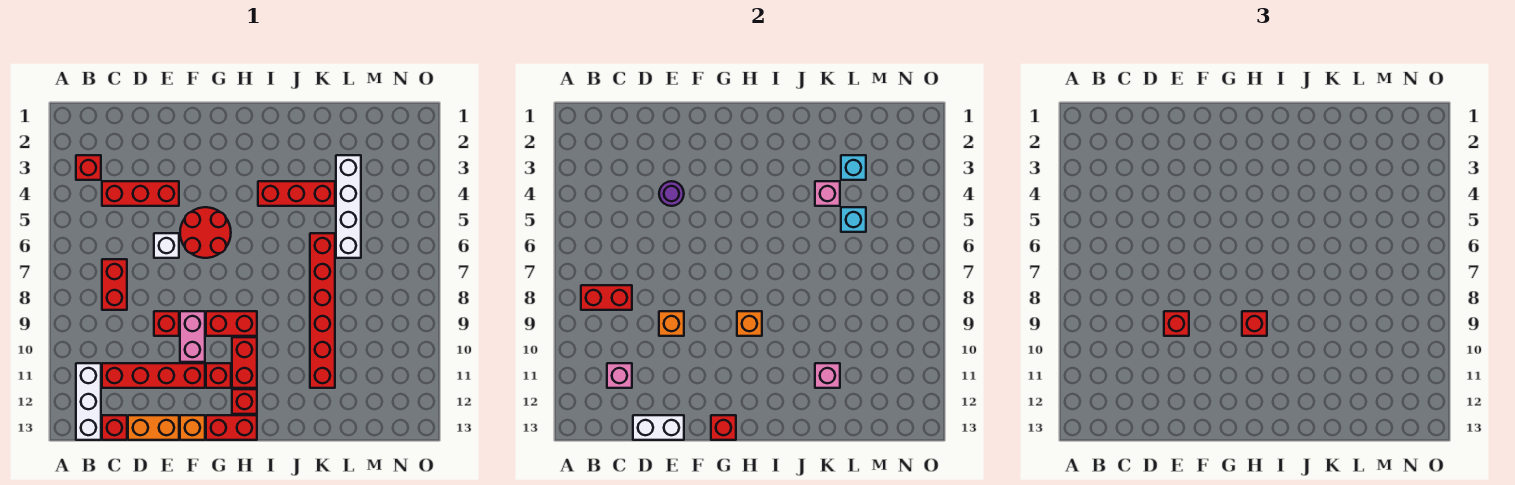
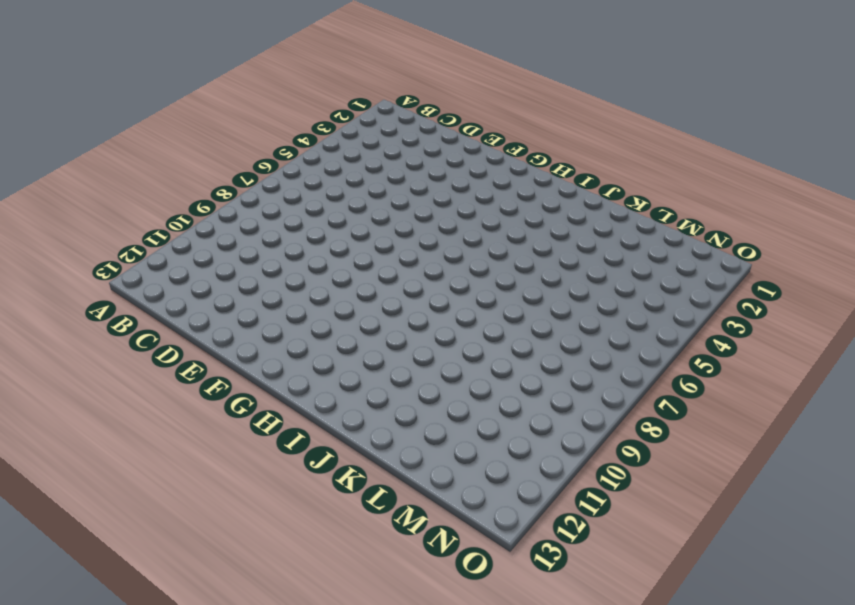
none -> red 1x1 brick [76,155,101,180]
none -> white 1x3 brick [76,363,101,440]
none -> red 1x3 brick [102,181,179,206]
none -> red 1x2 brick [102,259,127,310]

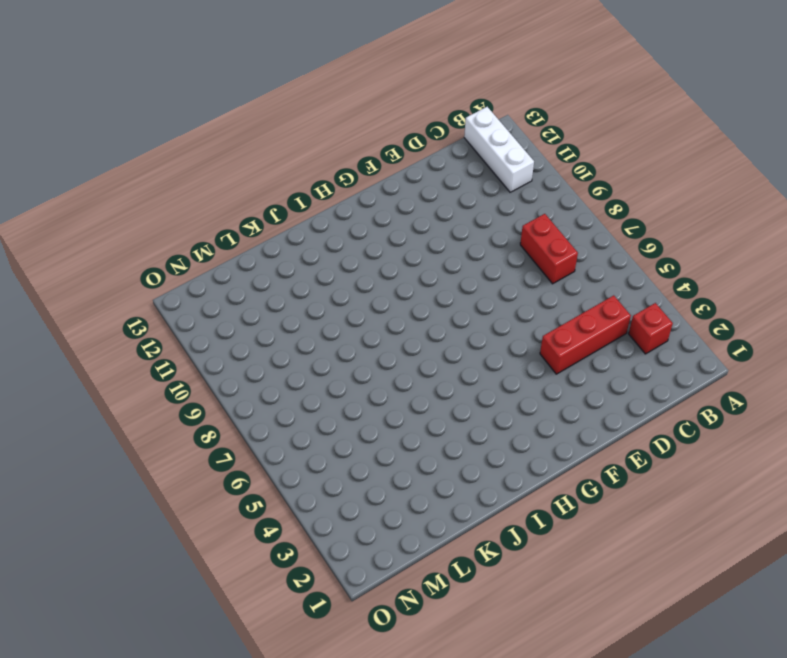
none -> red 1x4 brick [102,363,205,388]
none -> red 1x1 brick [102,415,127,440]
none -> orange 1x2 brick [128,415,179,440]
none -> white 1x1 brick [154,233,179,258]

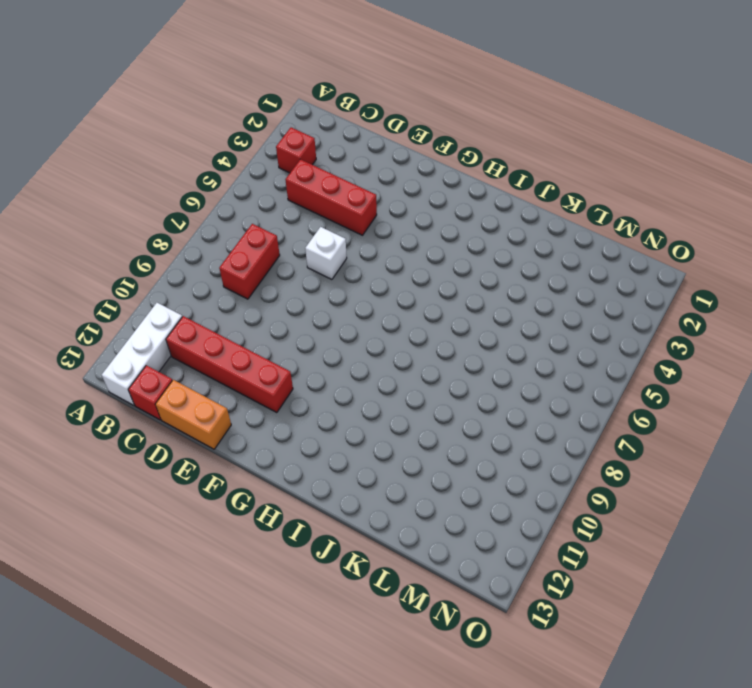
none -> red 1x1 brick [154,311,179,336]
none -> red 2x2 round brick [180,207,231,258]
none -> pink 1x2 brick [180,311,205,362]
none -> orange 1x1 brick [180,415,205,440]

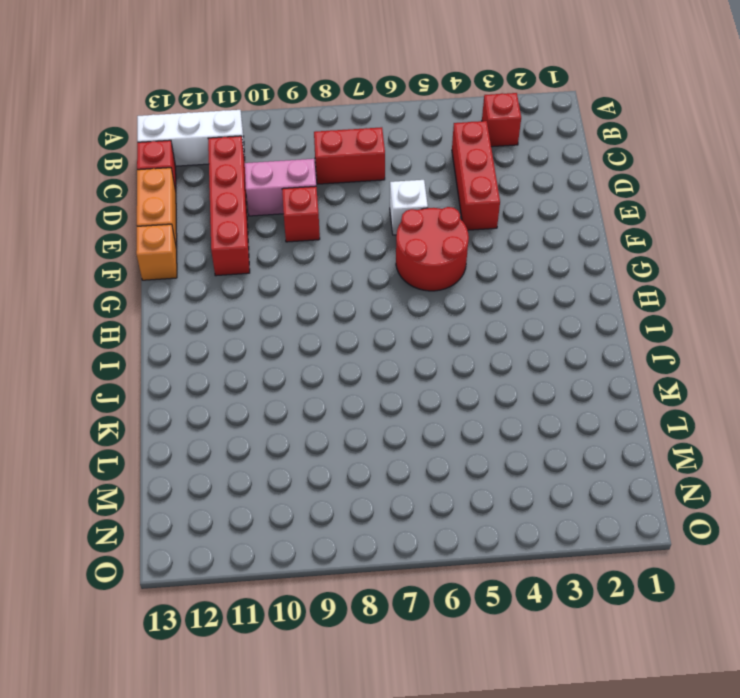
pink 1x2 brick [245,159,316,216] -> pink 1x2 brick moved to [180,311,205,362]
none -> red 1x2 brick [206,311,257,336]
none -> red 1x1 brick [206,363,231,388]
none -> red 1x2 brick [206,415,257,440]
none -> red 1x2 brick [232,337,257,388]

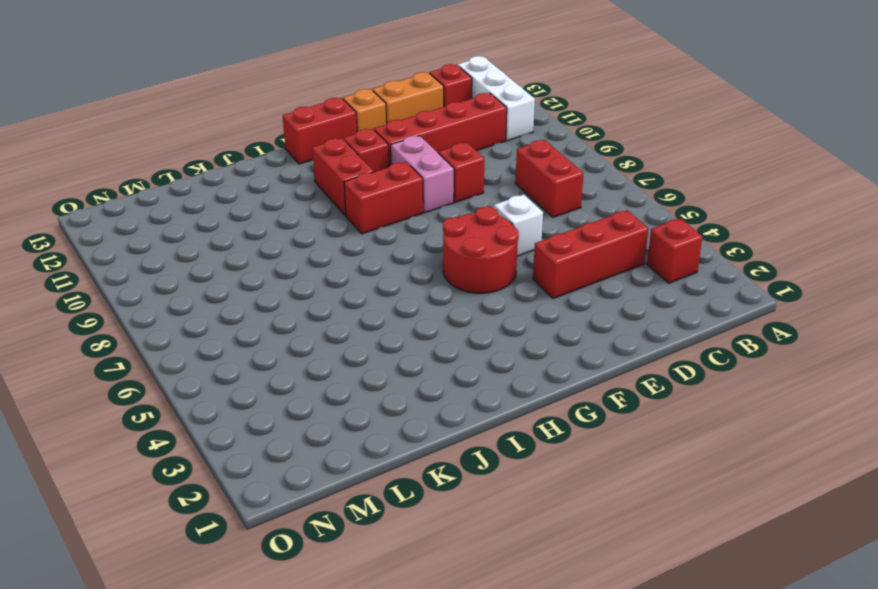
none -> red 1x1 brick [232,389,257,414]
none -> red 1x3 brick [258,181,335,206]
none -> red 1x6 brick [310,233,335,388]
none -> white 1x4 brick [336,155,361,258]

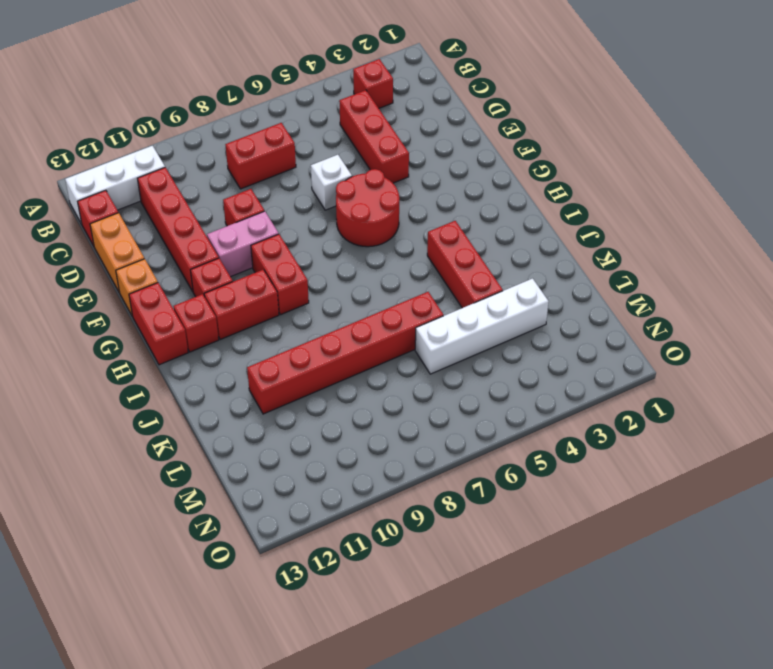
none -> red 1x2 brick [581,285,632,310]
none -> pink 1x1 brick [607,363,632,388]
none -> white 1x2 brick [633,415,684,440]
none -> purple 1x1 round brick [659,181,684,206]

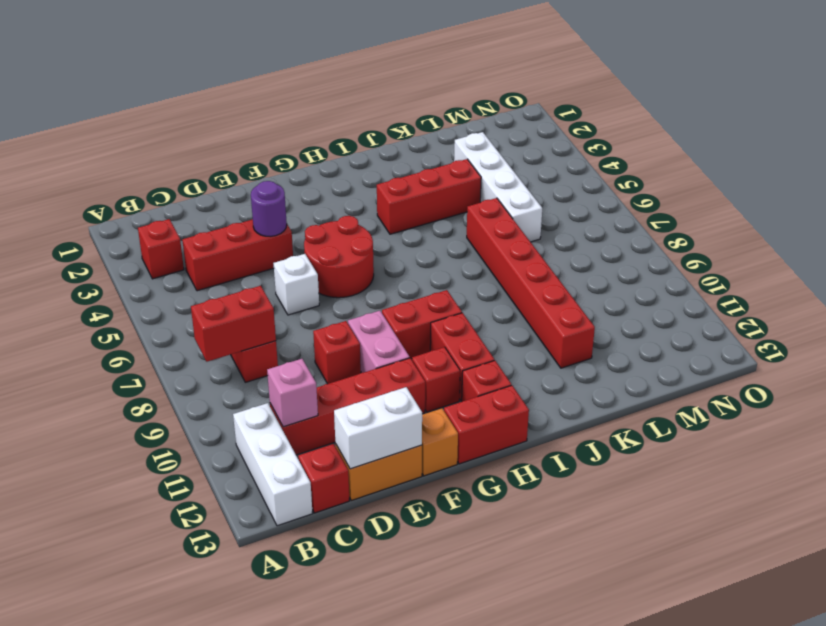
none -> orange 1x1 brick [659,311,684,336]
none -> red 1x1 brick [711,415,736,440]
none -> orange 1x1 brick [737,311,762,336]
none -> pink 1x1 brick [815,181,840,206]

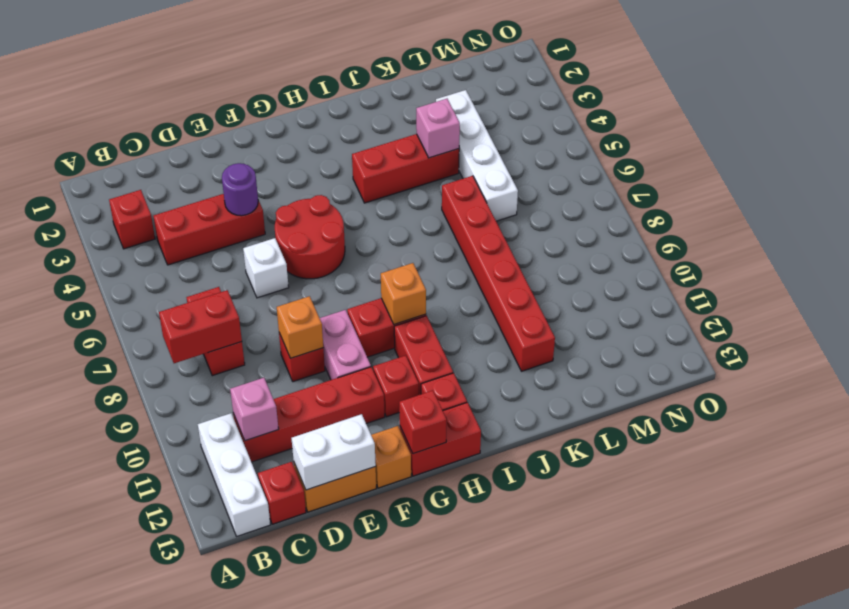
none -> pink 1x1 brick [815,363,840,388]
none -> cyan 1x1 brick [841,155,866,180]
none -> cyan 1x1 brick [841,207,866,232]
none -> red 1x1 brick [1164,311,1189,336]

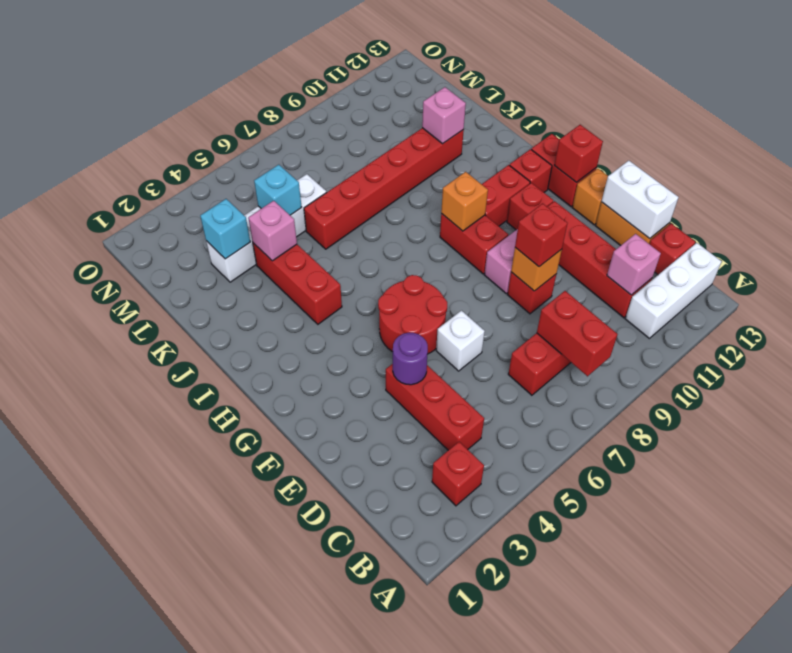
none -> red 1x1 brick [1242,311,1267,336]

